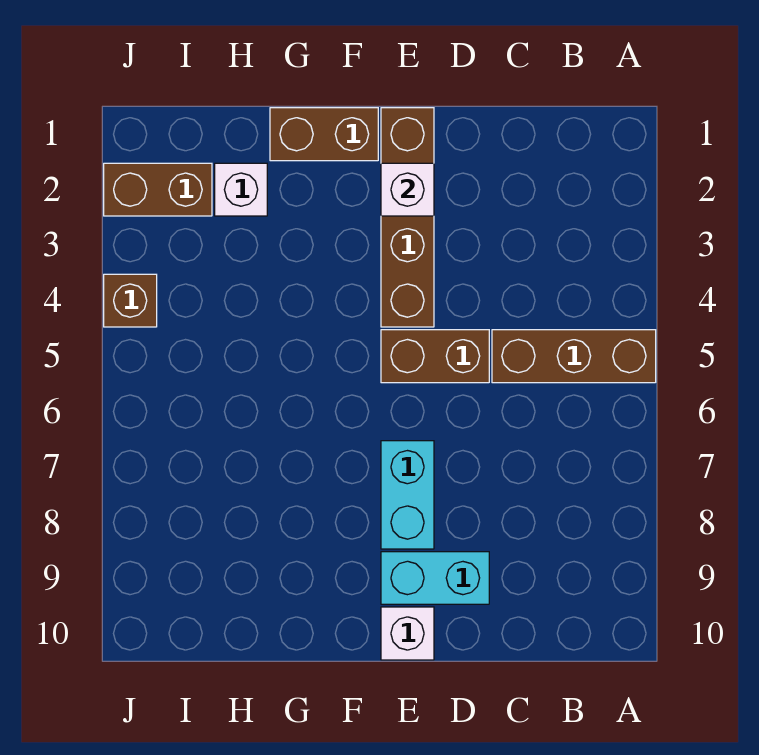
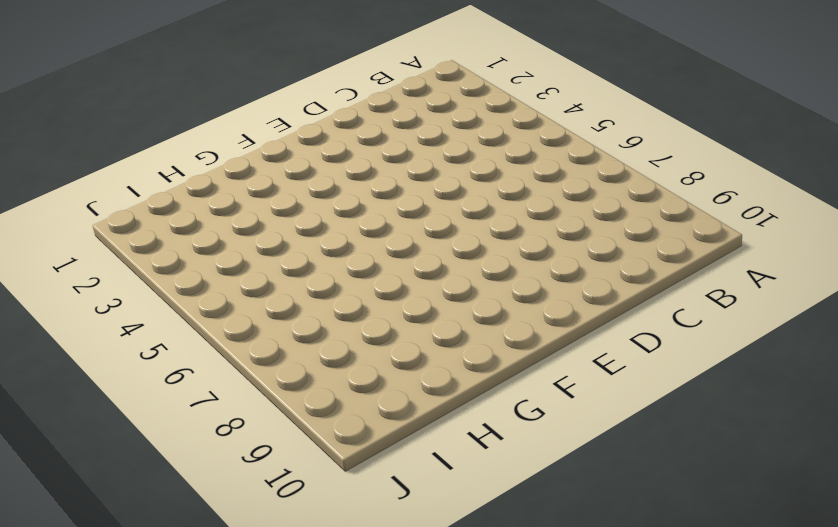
none -> brown 1x3 brick [492,330,656,383]
none -> brown 1x2 brick [381,330,489,383]

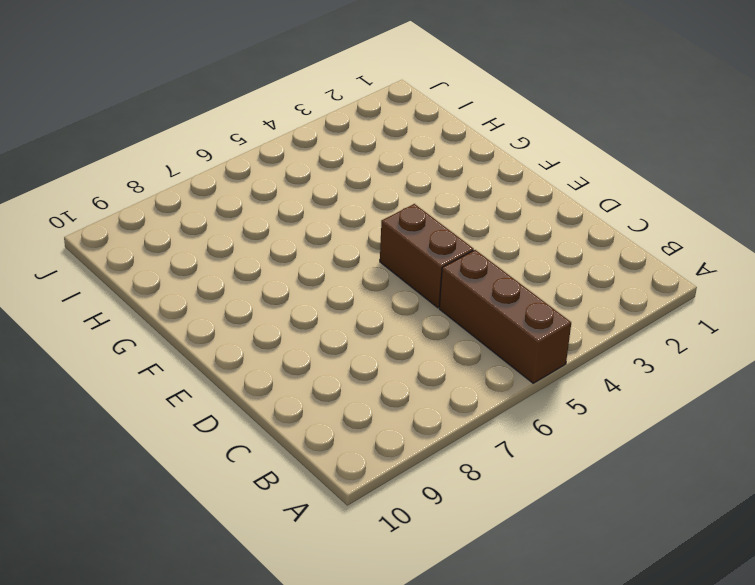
none -> cyan 1x2 brick [381,552,489,604]
none -> brown 1x4 brick [381,108,434,327]

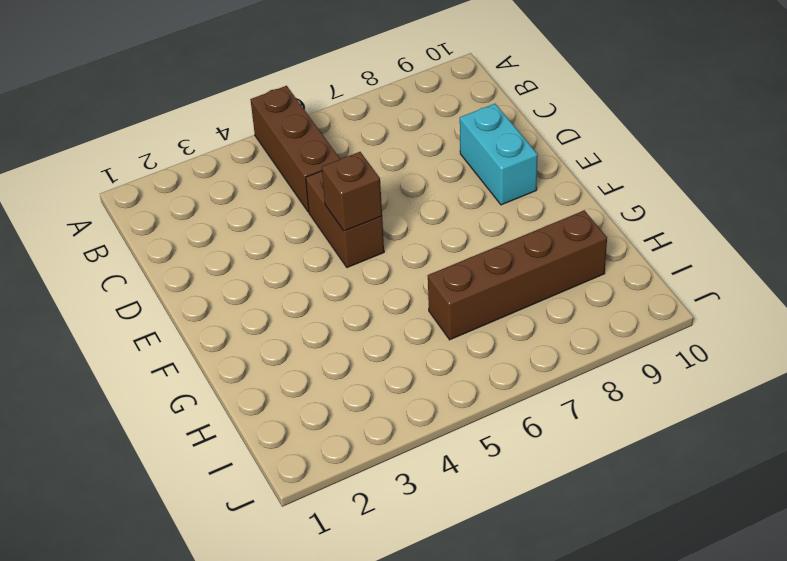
brown 1x1 brick [322,152,382,231] -> brown 1x1 brick moved to [104,274,157,327]
brown 1x4 brick [428,210,607,340] -> brown 1x4 brick moved to [381,108,434,327]
none -> cyan 1x2 brick [381,441,434,549]
none -> white 1x1 brick [381,607,434,660]

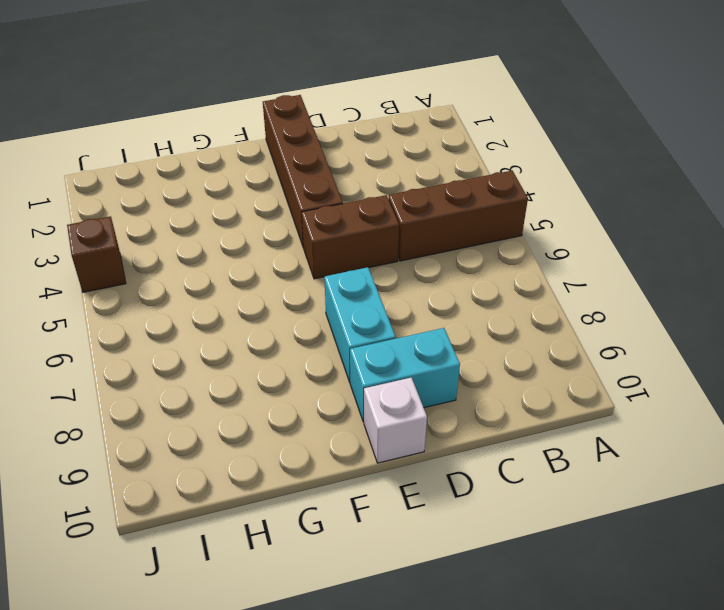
none -> brown 1x2 brick [270,108,378,161]
none -> white 1x1 brick [215,163,267,216]

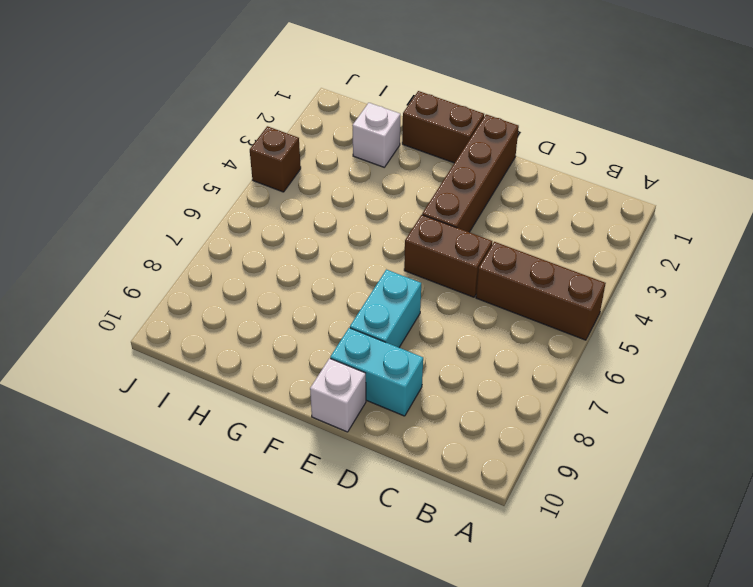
none -> brown 1x2 brick [104,163,212,216]
none -> white 1x1 brick [381,163,434,216]

